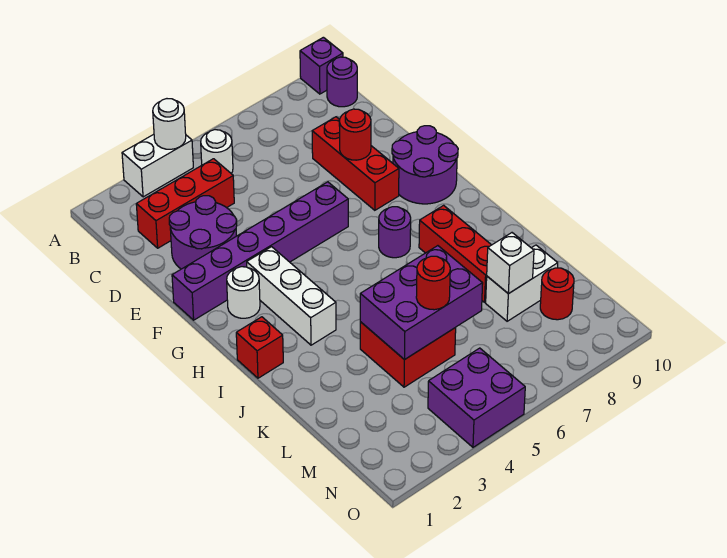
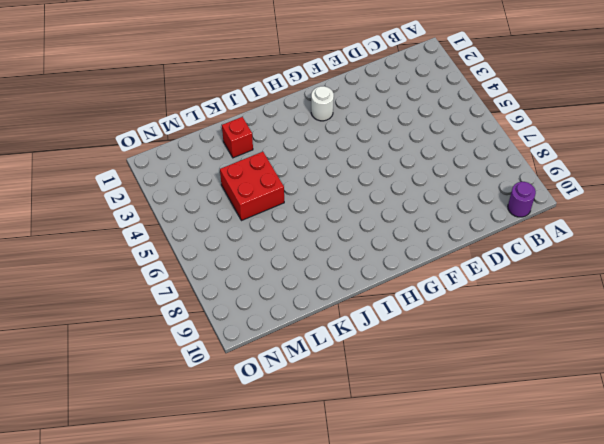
red 1x1 brick [222,117,253,158] -> red 1x1 brick moved to [236,317,283,378]
none -> white 1x2 brick [122,134,193,197]
none -> purple 1x1 brick [300,37,343,94]
none -> white 1x1 round brick [201,130,233,173]

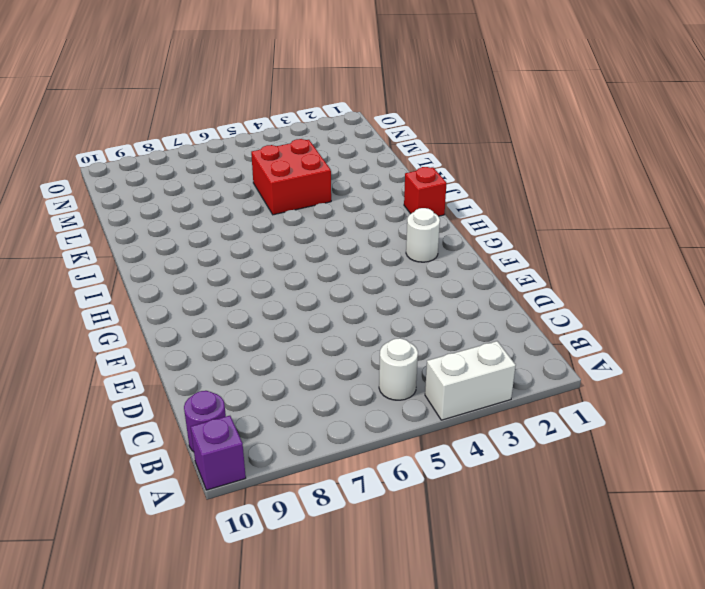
none -> red 1x3 brick [136,159,234,248]
none -> purple 2x2 round brick [169,196,237,269]
none -> red 1x3 brick [312,117,399,210]

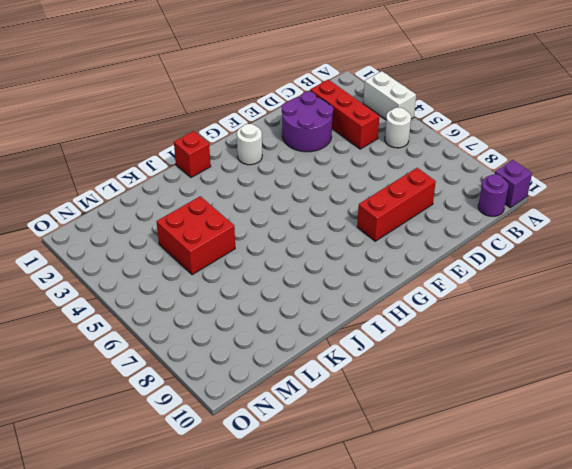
none -> purple 1x6 brick [172,182,348,320]
none -> purple 2x2 round brick [392,126,458,204]
none -> white 1x3 brick [247,247,336,345]

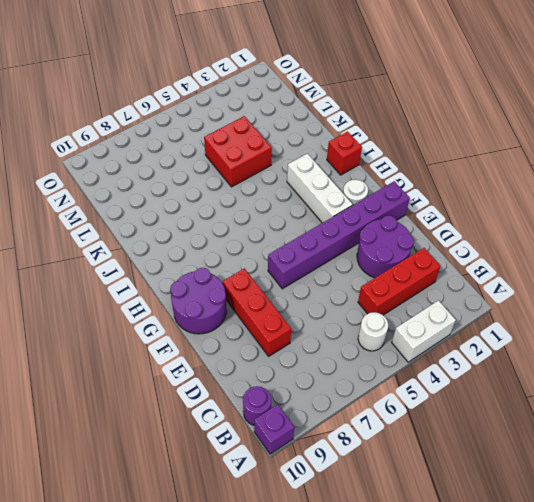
none -> purple 1x1 round brick [379,207,411,258]
none -> red 1x3 brick [419,205,491,302]
none -> white 1x2 brick [486,245,558,321]

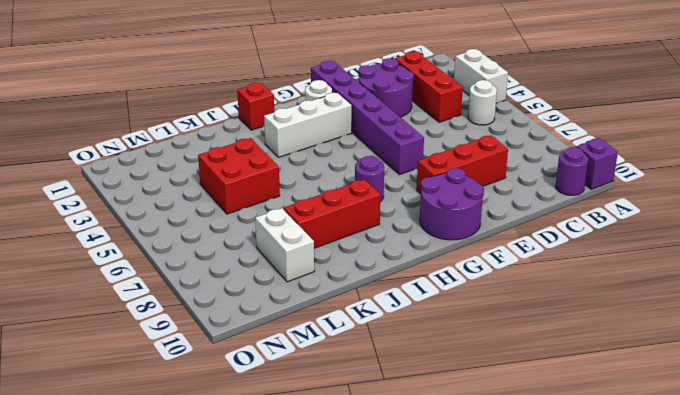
none -> red 1x1 round brick [540,268,574,320]
none -> purple 2x2 brick [428,348,525,447]
none -> white 1x1 round brick [153,99,186,149]

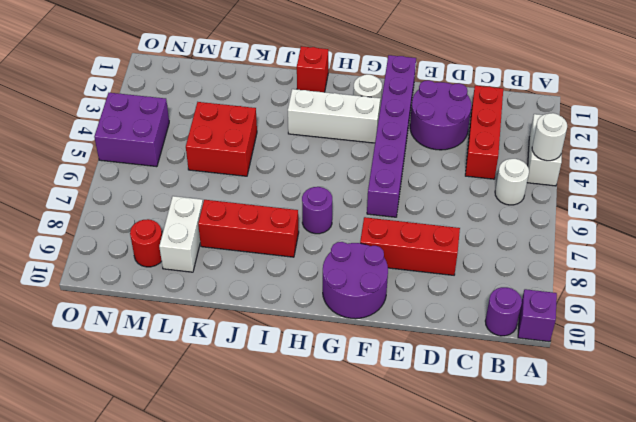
none -> red 1x1 round brick [339,109,371,160]
none -> purple 2x3 brick [360,246,483,360]
none -> white 1x1 brick [487,233,534,294]

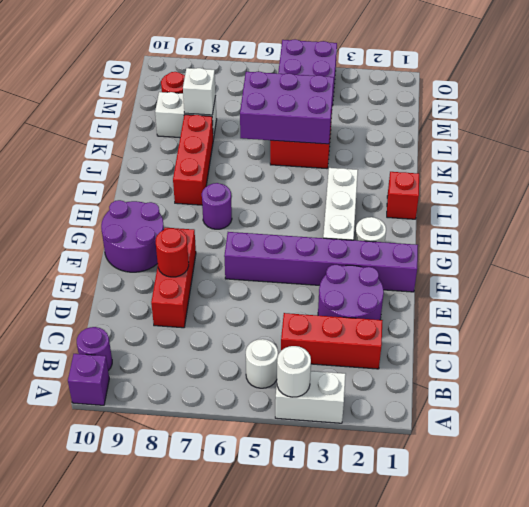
none -> red 1x1 round brick [416,256,450,310]

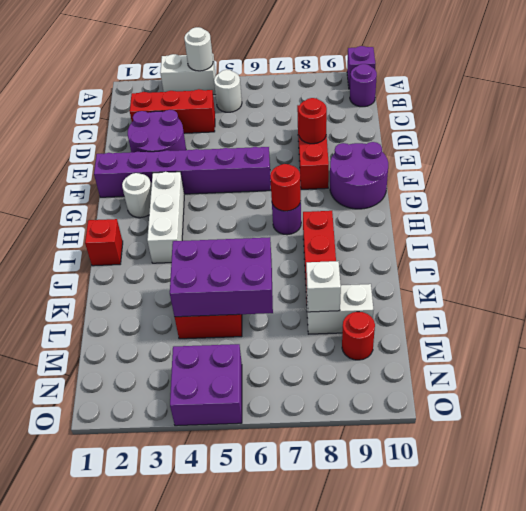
red 1x1 round brick [270,164,301,211] -> red 1x1 round brick moved to [416,256,450,310]

